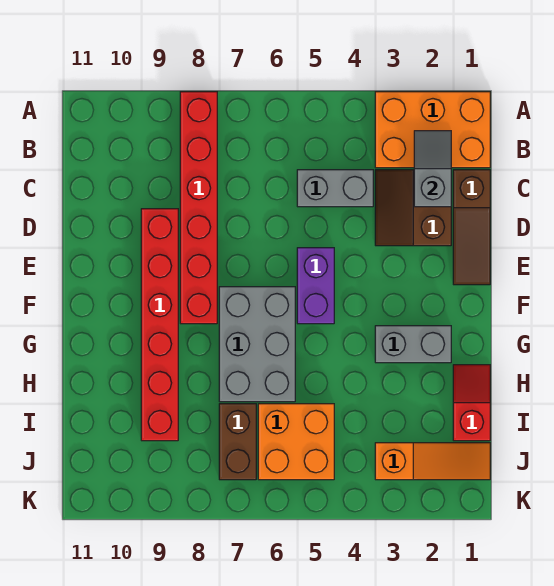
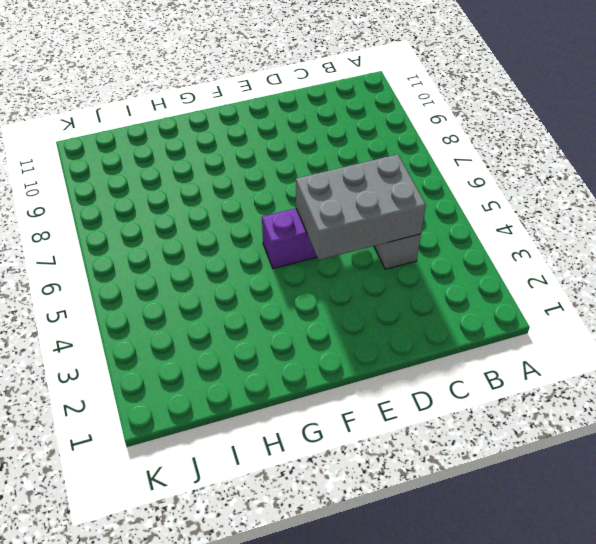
grey 2x3 brick [296,154,426,260] -> grey 2x3 brick moved to [219,287,295,402]
none -> orange 2x3 brick [375,92,490,168]
none -> red 1x6 brick [180,92,217,324]
none -> brown 1x3 slope [453,170,490,285]

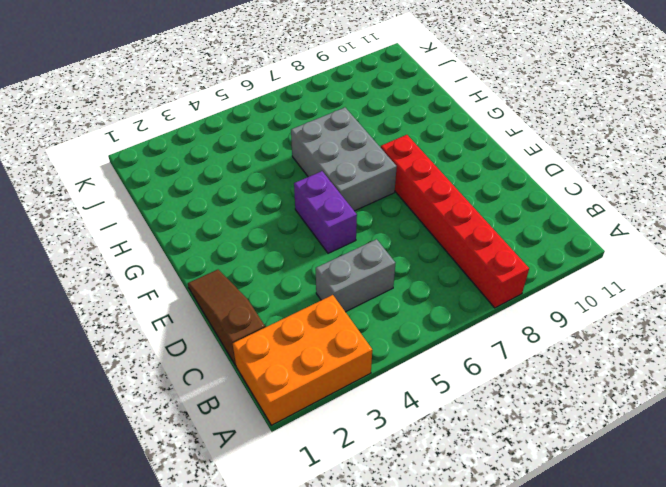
none -> brown 2x2 slope [375,170,451,246]
none -> red 1x6 brick [141,209,178,441]
none -> grey 1x2 brick [375,326,451,363]

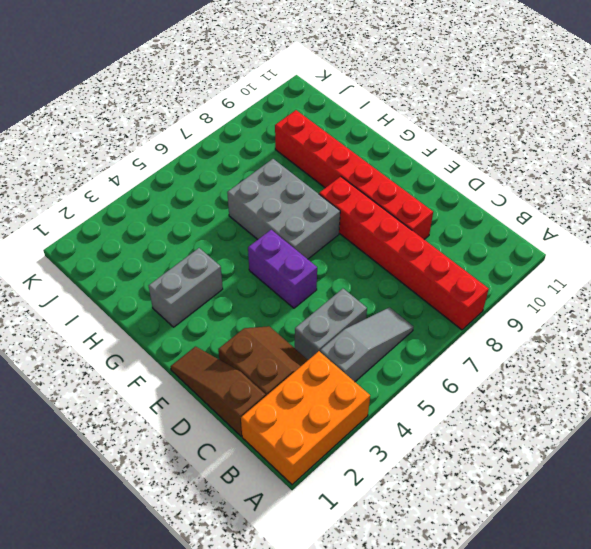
grey 1x3 slope [320,307,413,382] -> none
none -> red 1x2 slope [453,365,490,441]
none -> orange 2x2 brick [258,404,334,480]
none -> brown 1x2 brick [219,404,256,480]

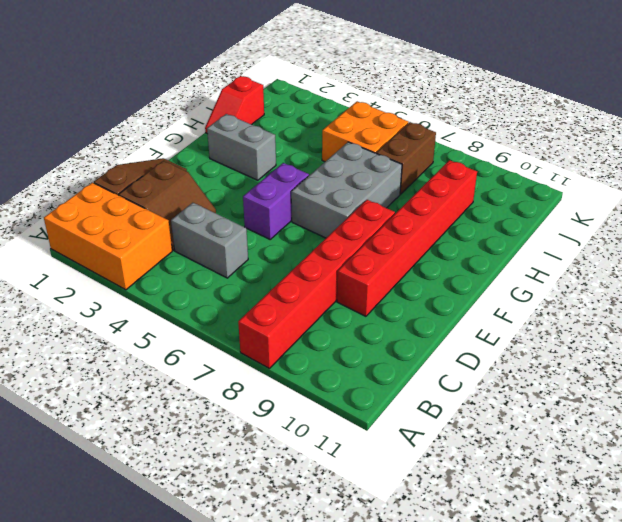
none -> orange 1x3 slope [375,443,490,480]
none -> grey 1x2 slope [414,131,451,207]

